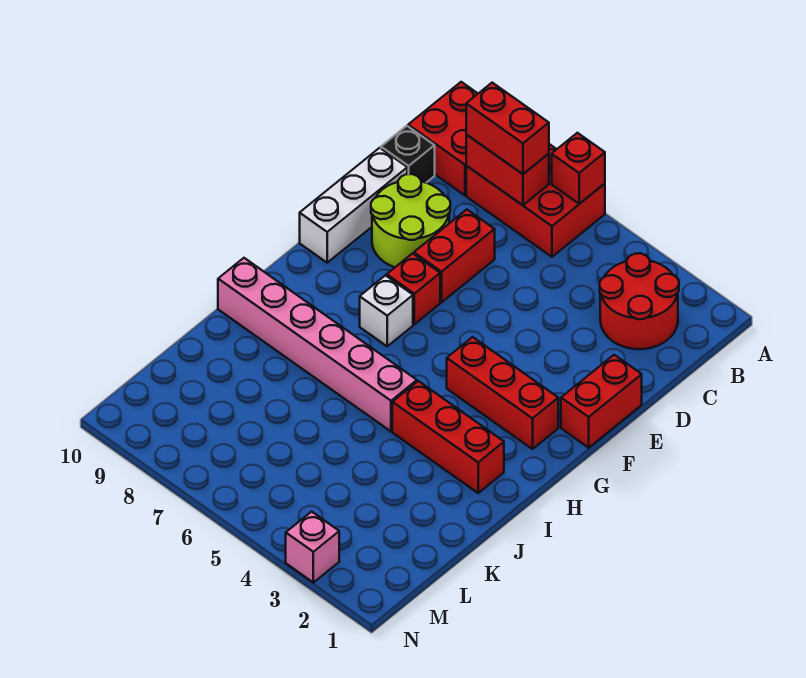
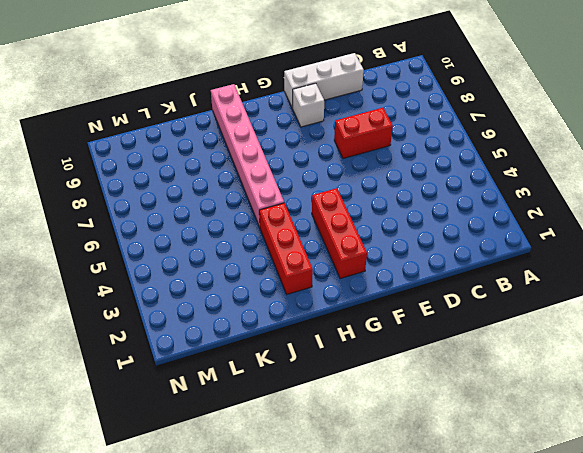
white 1x1 brick [292,83,324,127] -> white 1x1 brick moved to [360,275,413,346]
none -> red 2x3 brick [466,144,605,257]
none -> red 2x2 brick [408,82,478,195]
none -> red 2x2 round brick [600,253,679,349]

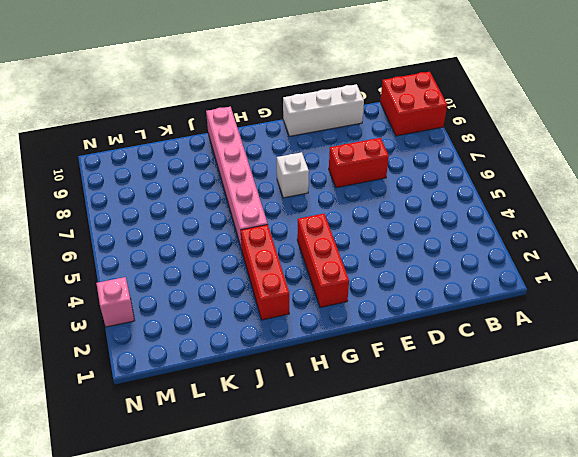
none -> red 2x3 brick [466,144,605,257]
none -> red 2x2 round brick [600,253,679,349]
none -> black 1x1 brick [381,126,435,183]

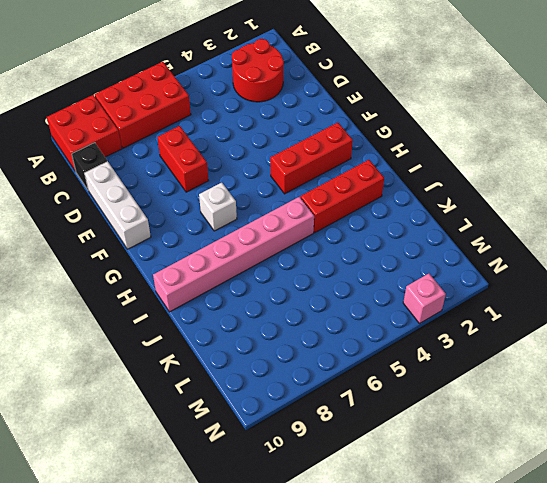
none -> lime 2x2 round brick [371,174,450,267]
none -> red 1x2 brick [561,355,642,448]
none -> red 1x1 brick [387,253,440,324]

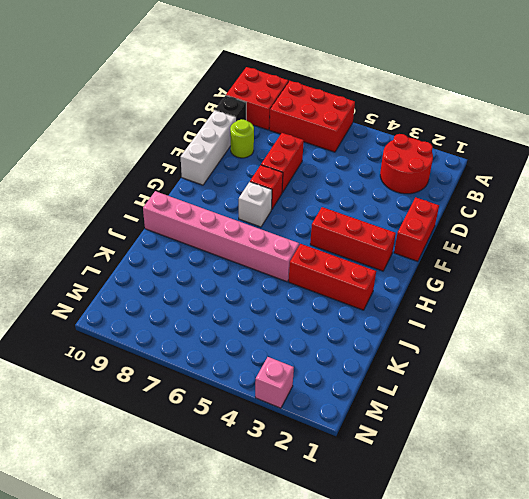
lime 1x1 round brick [230,119,254,158] -> lime 2x2 round brick [371,174,450,267]
none -> red 1x1 brick [552,133,605,204]
none -> red 1x2 brick [466,135,549,205]
none -> red 1x2 brick [466,83,549,174]

